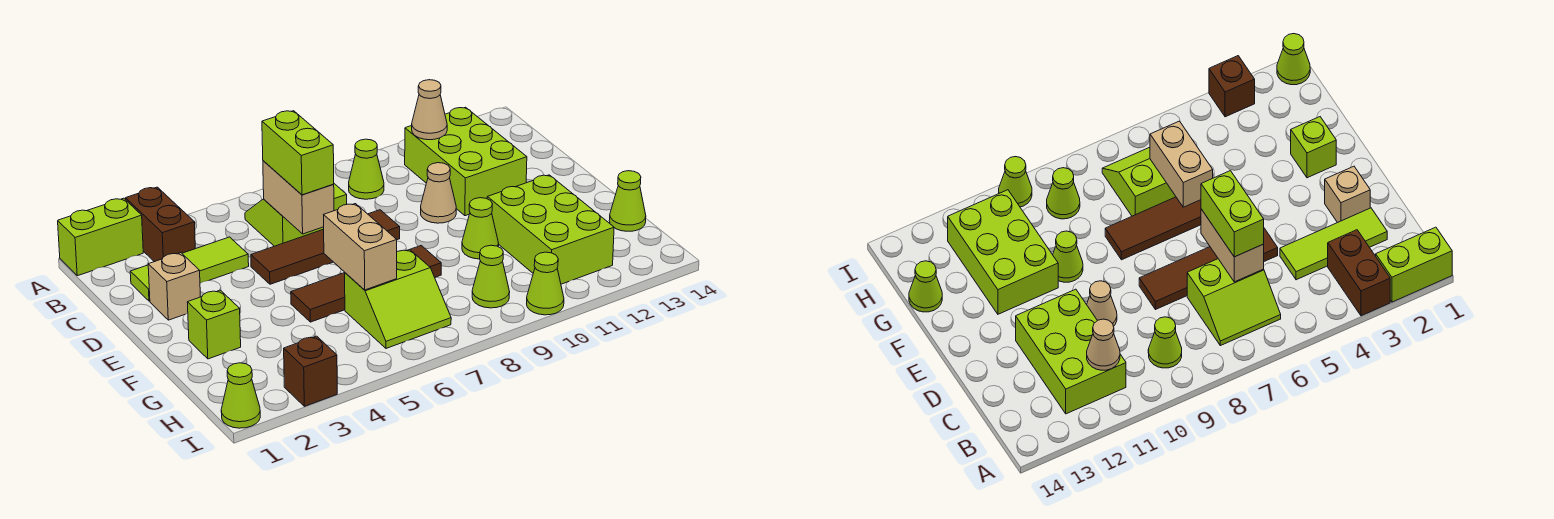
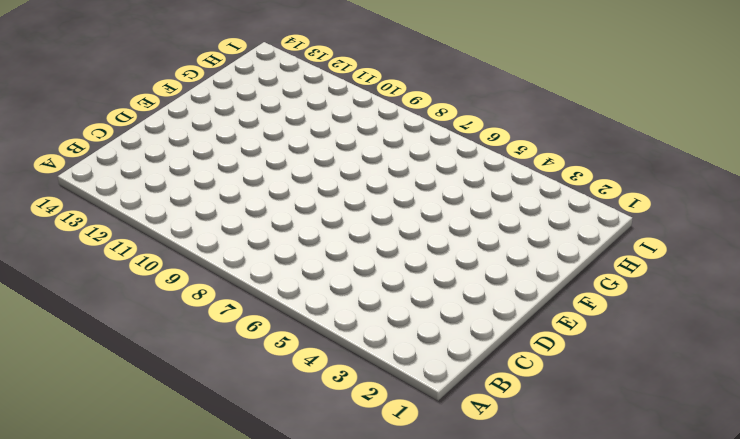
none -> lime 1x2 brick [58,198,143,276]
none -> brown 1x2 brick [125,187,195,262]
none -> lime 2x2 slope [245,184,347,246]

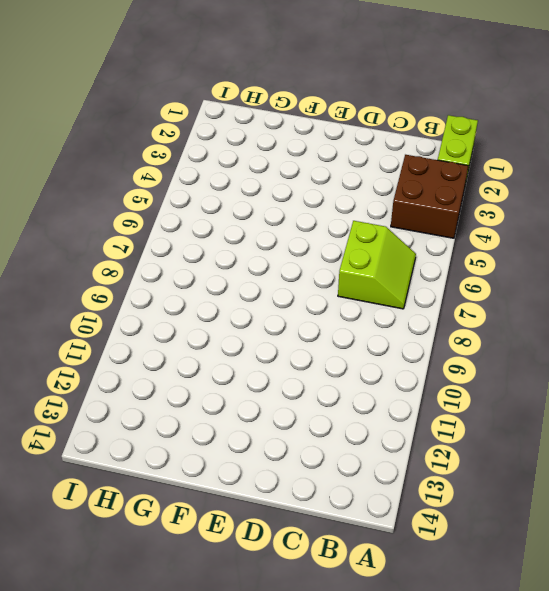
brown 2x2 brick [391,155,468,238] -> brown 1x2 brick [125,187,195,262]
none -> lime 1x1 cone [349,139,384,199]
none -> lime 2x3 brick [405,107,527,216]
none -> lime 1x3 tile [130,237,249,301]

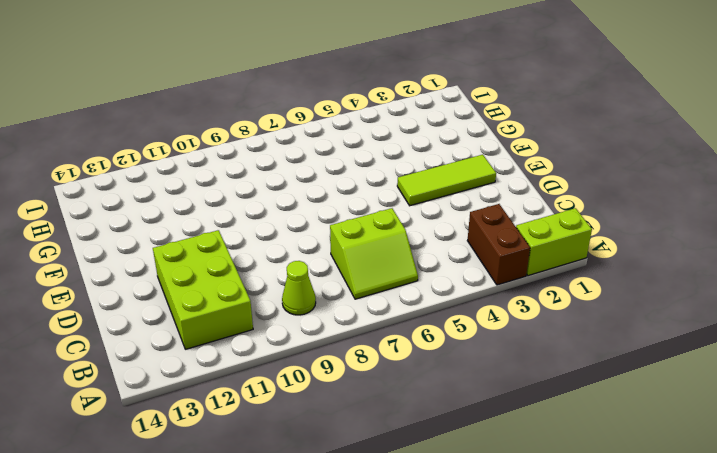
lime 1x3 tile [397,155,496,206] -> lime 1x3 tile moved to [130,237,249,301]
none -> tan 1x1 brick [148,253,200,320]
none -> brown 1x4 tile [251,210,400,284]
none -> tan 1x1 cone [421,163,456,223]

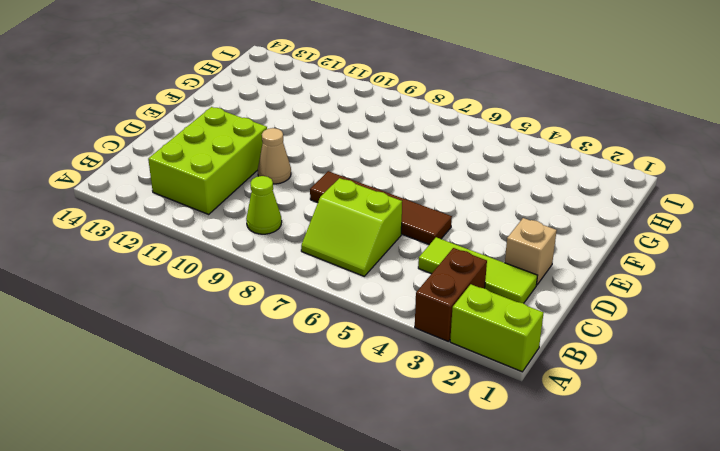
none -> lime 1x1 brick [187,290,241,359]
none -> brown 1x4 tile [291,246,441,322]
none -> lime 1x1 cone [462,198,499,259]

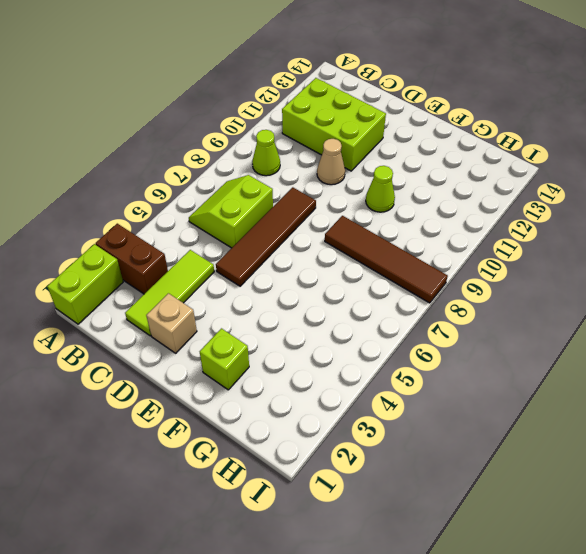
brown 1x4 tile [325,216,448,303] -> brown 1x4 tile turned to [291,246,441,322]
none -> lime 2x3 brick [487,175,614,284]
none -> lime 2x2 slope [345,250,451,348]
none -> lime 1x1 cone [609,171,646,231]

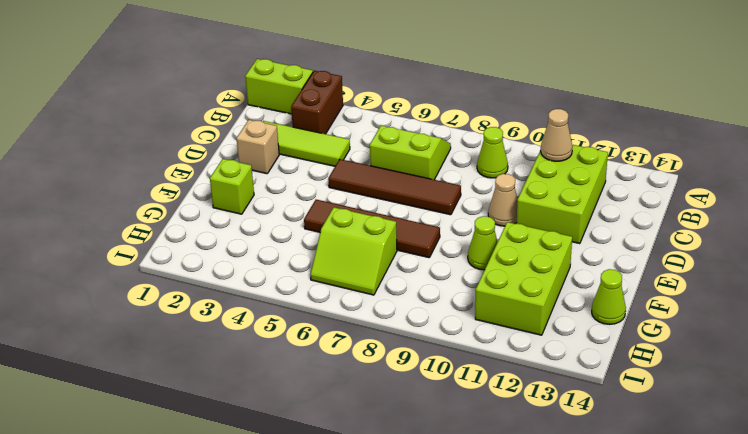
none -> lime 1x1 cone [472,245,510,308]
none -> lime 1x1 cone [221,363,260,428]
none -> brown 1x1 brick [284,336,337,406]

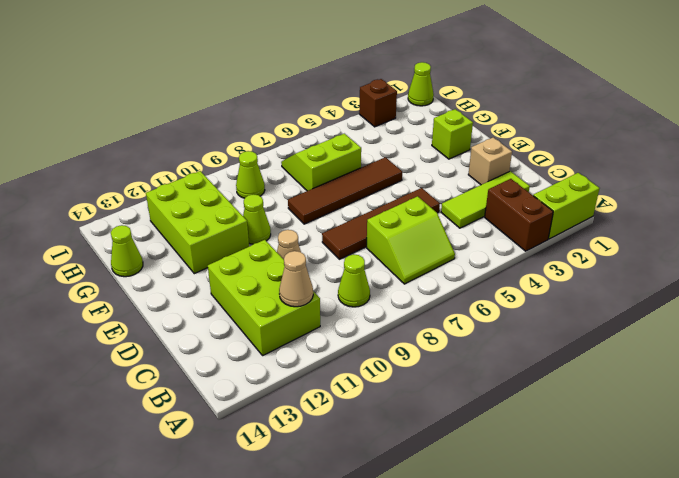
none -> lime 1x1 cone [527,252,564,315]
none -> tan 1x2 brick [263,161,334,234]
none -> tan 1x2 brick [324,204,397,290]

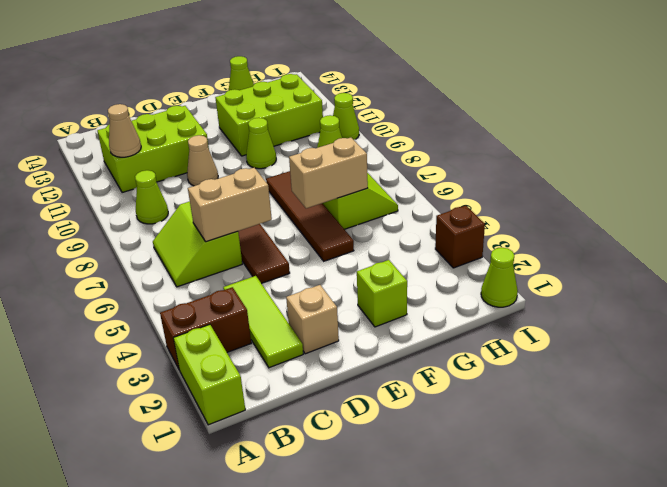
none -> lime 1x2 brick [262,111,334,195]

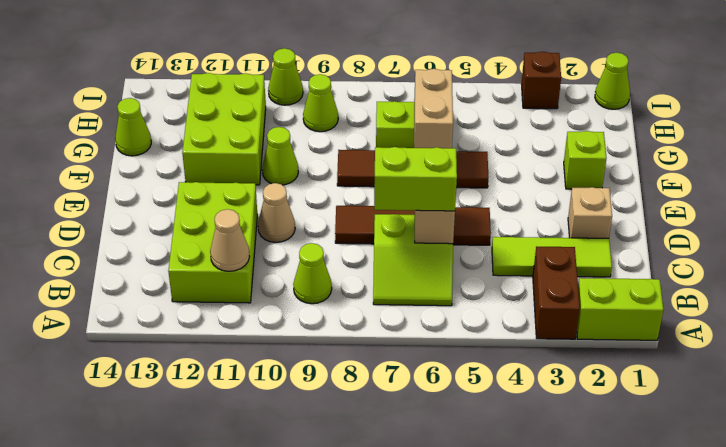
lime 1x2 brick [374,147,457,211] -> lime 1x2 brick turned to [262,111,334,195]

